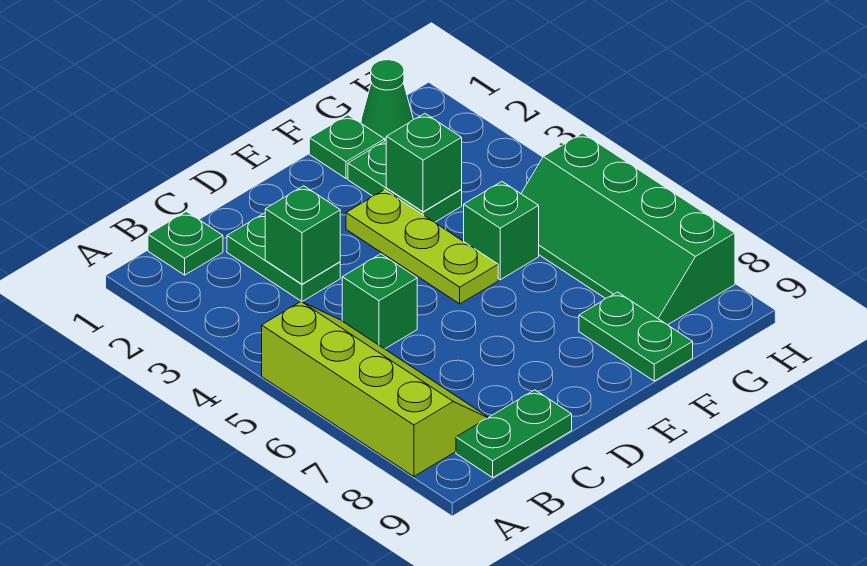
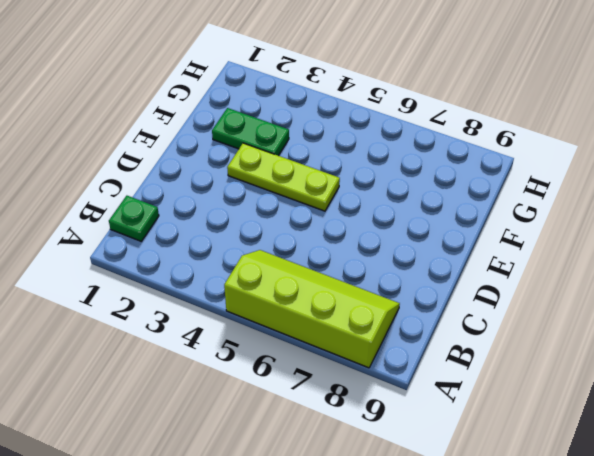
none -> green 1x2 plate [456,390,572,478]
none -> green 1x2 plate [227,213,340,302]
none -> green 1x1 brick [342,254,417,349]

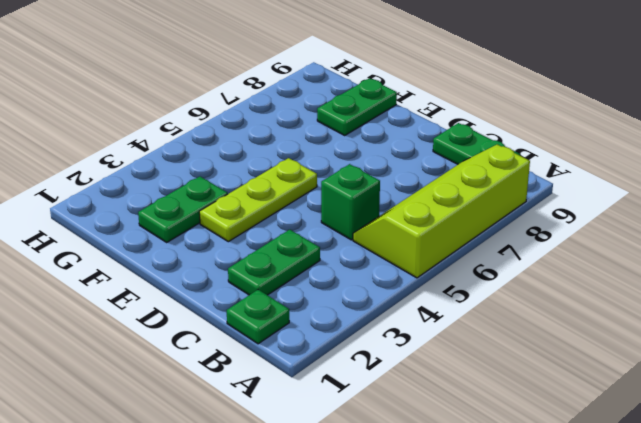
none -> green 1x1 plate [309,115,385,179]
none -> green 1x1 brick [464,182,539,280]
none -> green 1x1 cone [361,60,413,141]

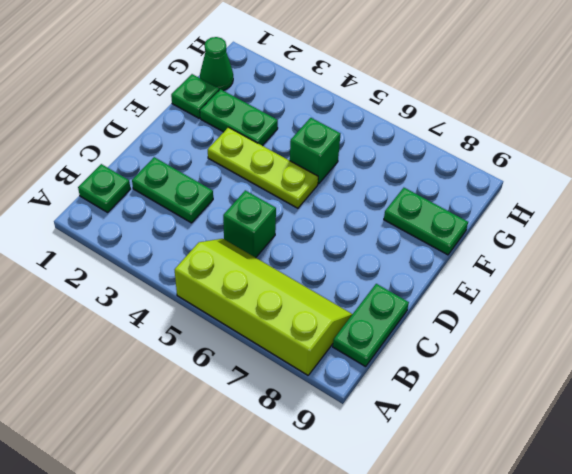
none -> green 2x4 slope [521,133,735,325]
none -> green 1x1 brick [265,186,340,284]
none -> green 1x1 brick [386,114,462,212]

